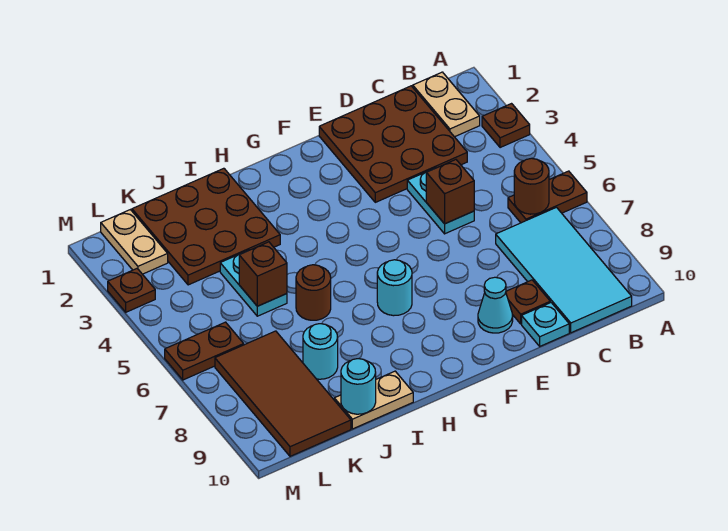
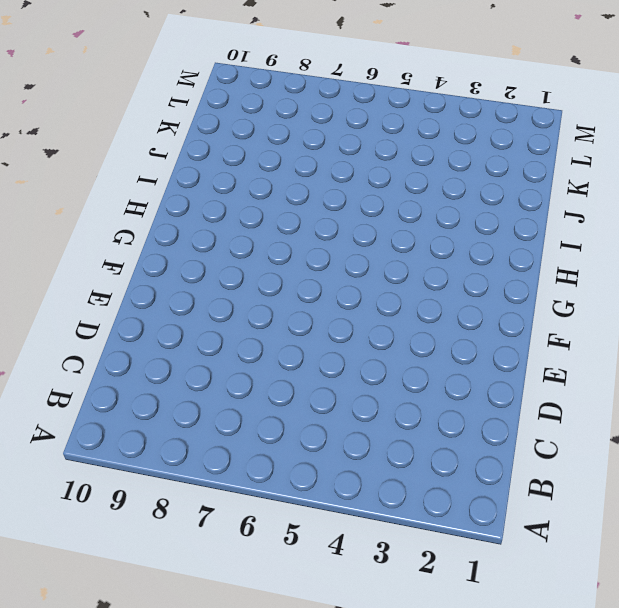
none -> brown 1x1 plate [482,104,530,148]
none -> brown 1x2 plate [508,171,587,223]
none -> tan 1x2 plate [413,72,480,137]

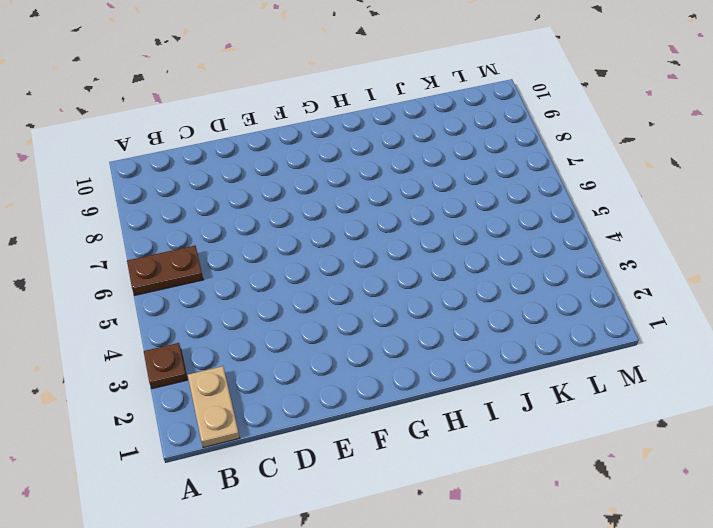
none -> cyan 2x4 tile [496,207,632,333]
none -> brown 3x3 plate [319,86,467,202]
none -> cyan 1x2 plate [407,167,474,234]

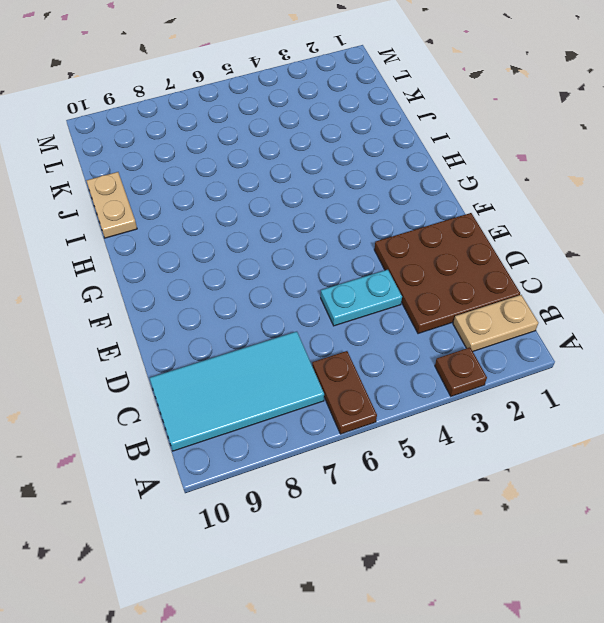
none -> brown 1x1 plate [506,280,550,324]
none -> cyan 1x1 plate [522,303,569,346]
none -> cyan 1x1 cone [478,277,513,333]

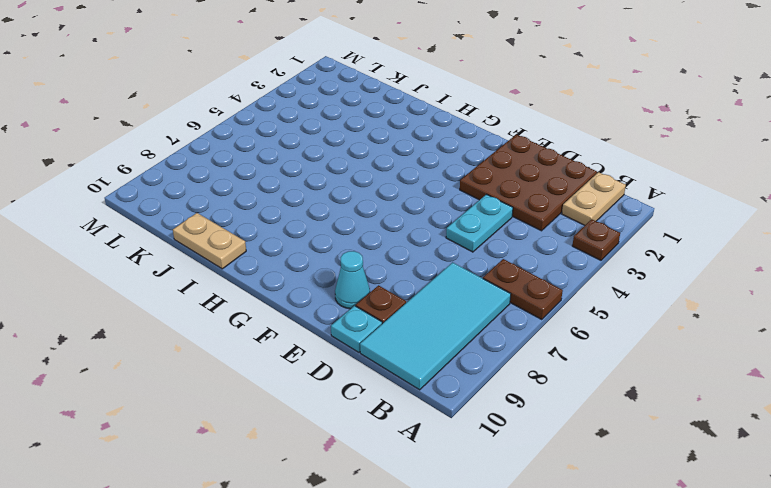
none -> cyan 1x1 round brick [377,260,412,316]
none -> brown 3x3 plate [132,168,280,285]
none -> brown 1x1 round brick [296,265,331,320]

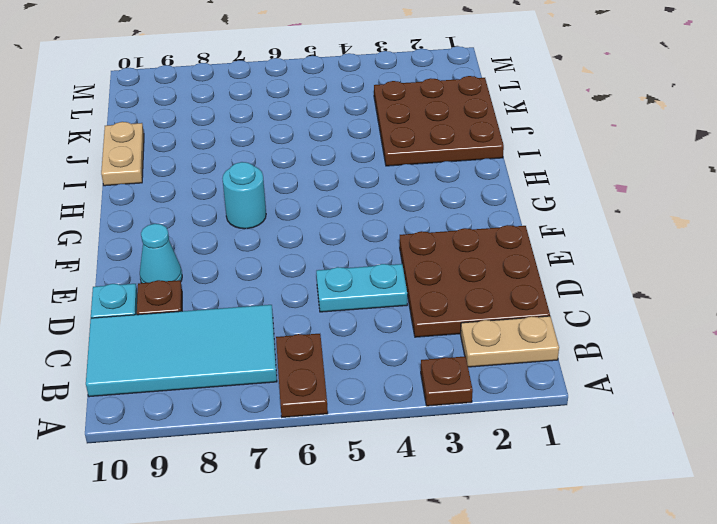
none -> brown 1x1 round brick [296,265,331,320]
none -> cyan 1x2 plate [220,250,287,316]
none -> cyan 1x1 round brick [303,324,338,379]

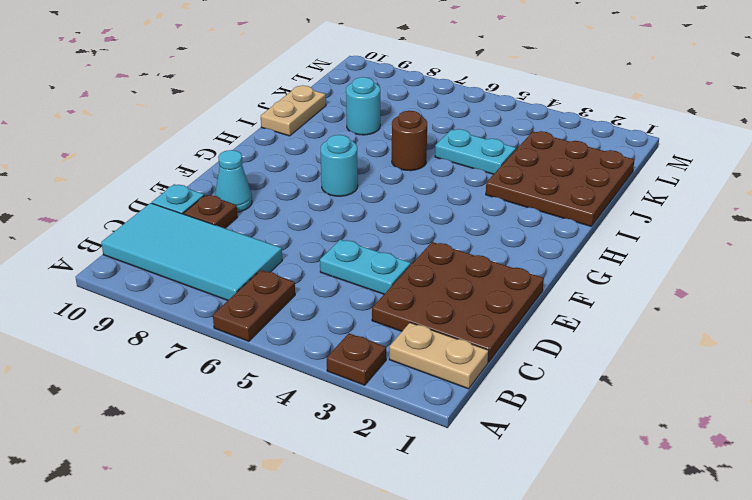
none -> brown 2x4 tile [215,331,351,456]
none -> tan 1x2 plate [101,210,168,274]
none -> brown 1x2 plate [165,322,244,380]

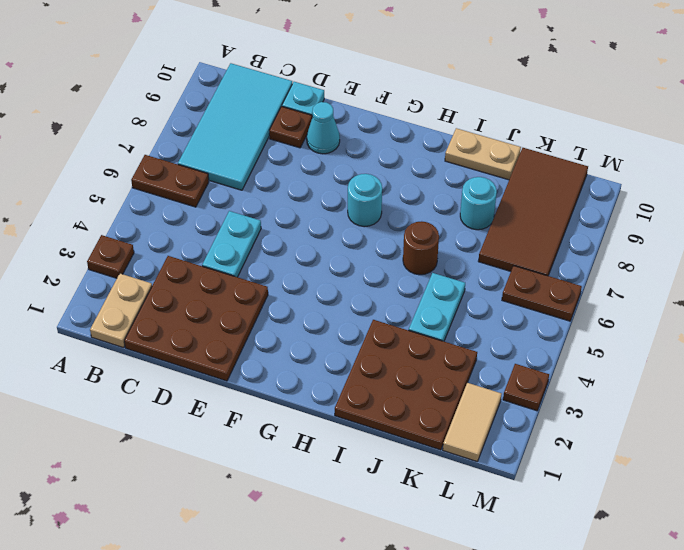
tan 1x2 tile [443,383,501,461] -> tan 1x2 plate [101,210,168,274]
none -> brown 1x1 round brick [514,158,549,214]
none -> brown 1x1 brick [426,160,474,224]
none -> brown 1x1 brick [239,242,287,306]

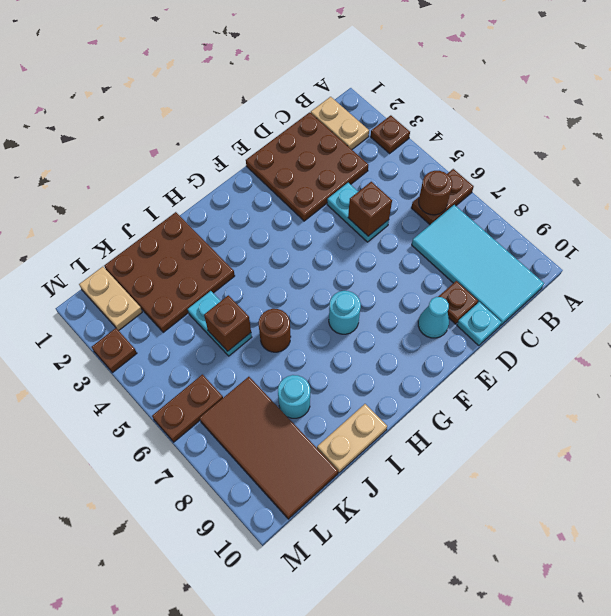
none -> cyan 1x1 round brick [341,359,376,414]

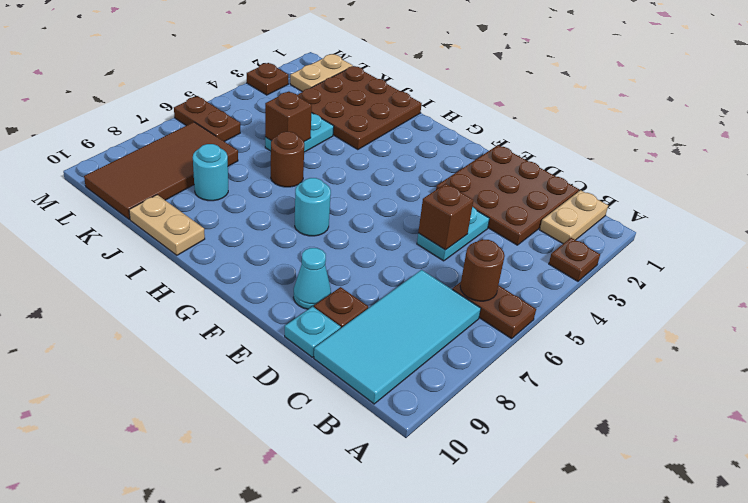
none -> cyan 1x1 round brick [341,359,376,414]

